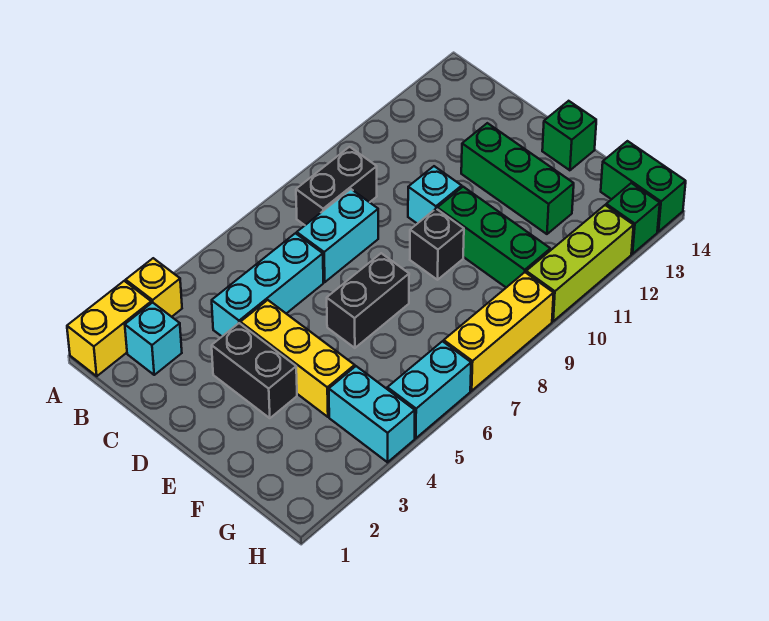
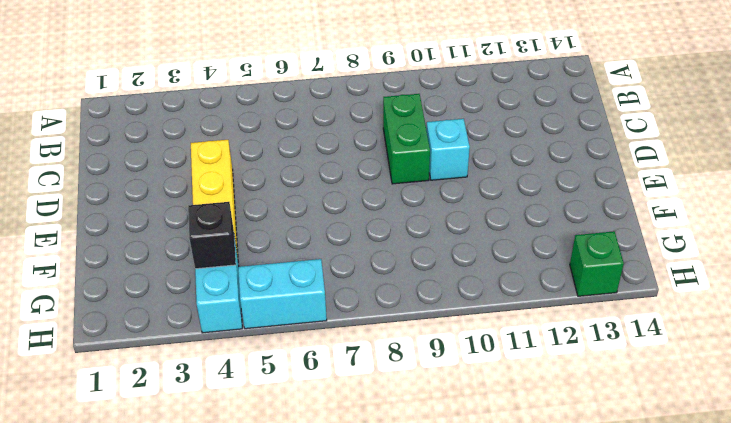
green 1x2 brick [383,94,430,184] -> green 1x2 brick moved to [601,141,686,232]
black 1x1 brick [188,202,236,269] -> black 1x1 brick moved to [410,209,464,280]
none -> yellow 1x2 brick [67,281,151,376]
none -> yellow 1x1 brick [126,258,182,317]
none -> cyan 1x1 brick [125,302,182,375]

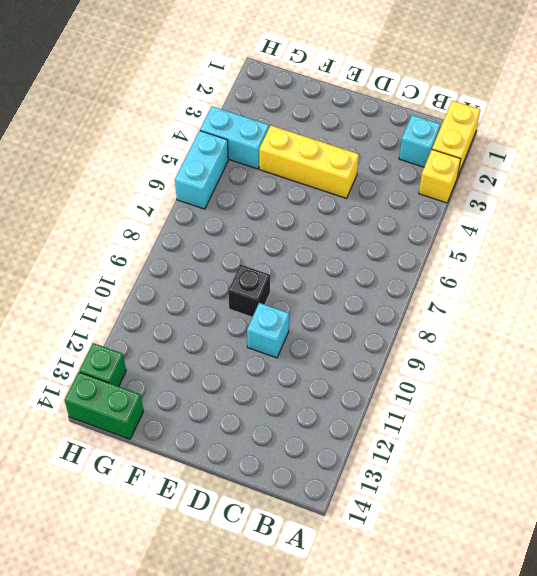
none -> black 1x2 brick [296,147,377,225]
none -> cyan 1x3 brick [212,233,323,336]
none -> cyan 1x2 brick [297,189,378,282]

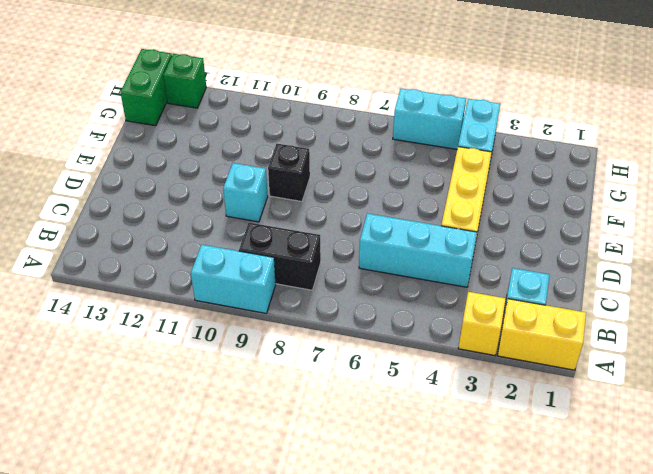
cyan 1x2 brick [191,245,276,313] -> cyan 1x2 brick moved to [297,189,378,282]
none -> black 1x2 brick [212,323,297,418]
none -> green 1x3 brick [461,123,574,234]
none -> black 1x2 brick [327,253,409,348]

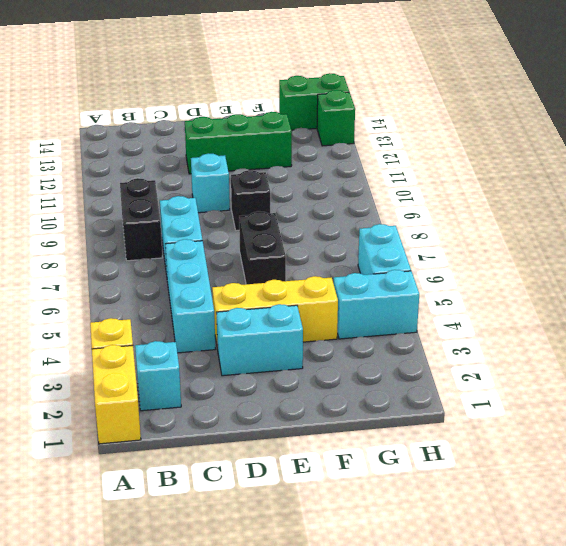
cyan 1x2 brick [216,304,303,376] -> black 1x2 brick [212,323,297,418]
none -> green 1x3 brick [437,187,550,287]
none -> green 1x1 brick [542,101,596,170]
none -> yellow 1x3 brick [444,272,554,391]

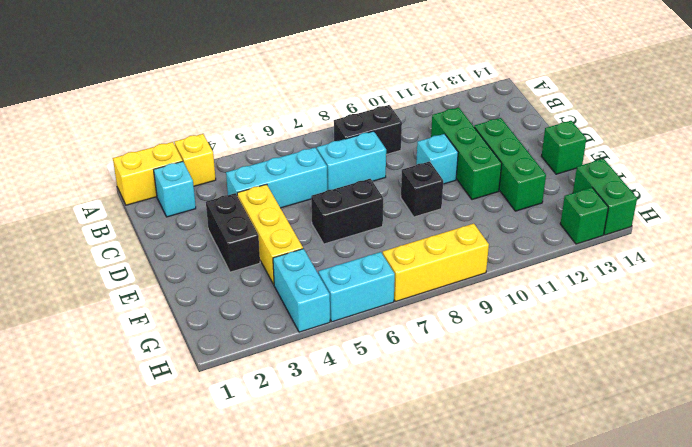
green 1x3 brick [431,107,502,200] -> green 1x3 brick moved to [437,187,550,287]
none -> lime 1x3 brick [526,205,634,321]

